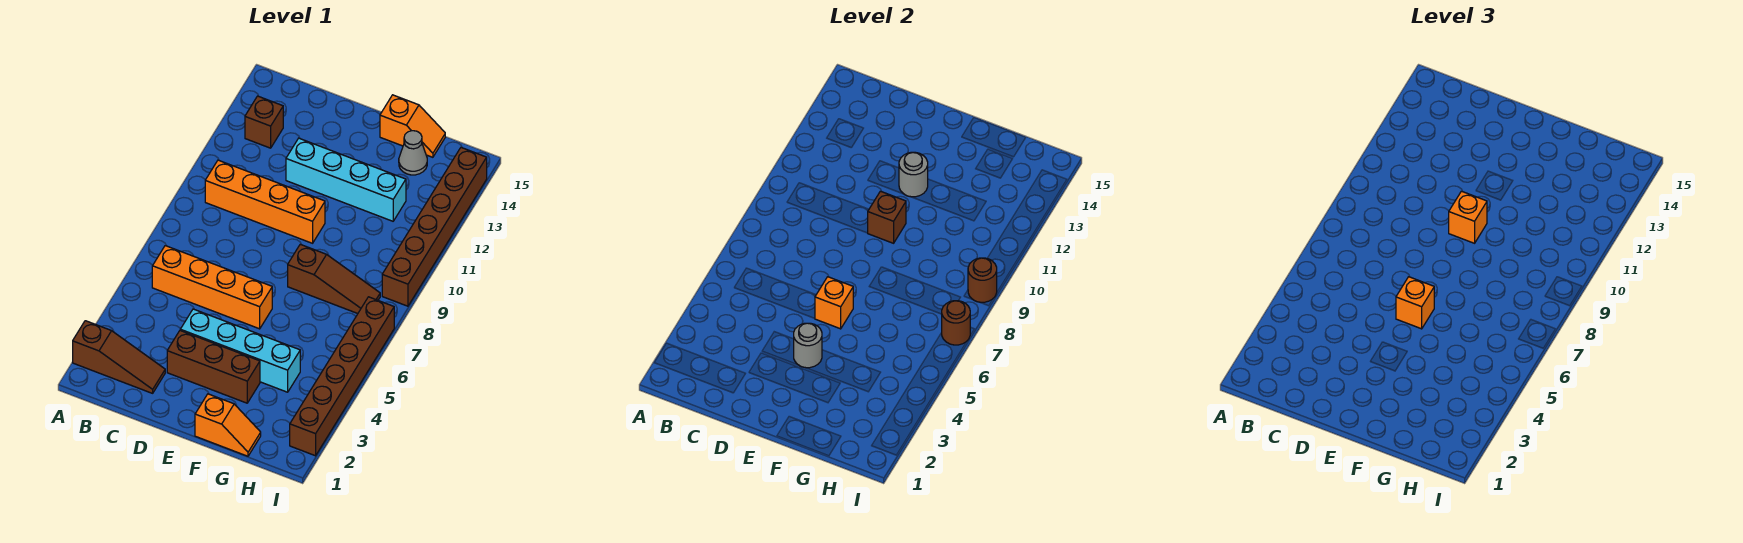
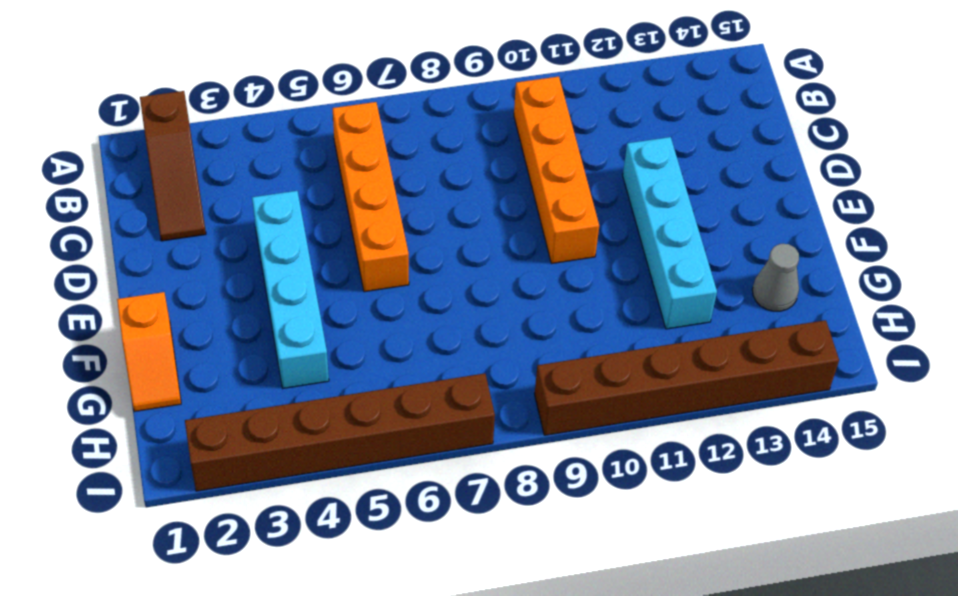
none -> brown 1x1 brick [245,96,283,148]
none -> brown 1x3 brick [167,331,260,403]
none -> brown 1x3 slope [288,244,380,314]

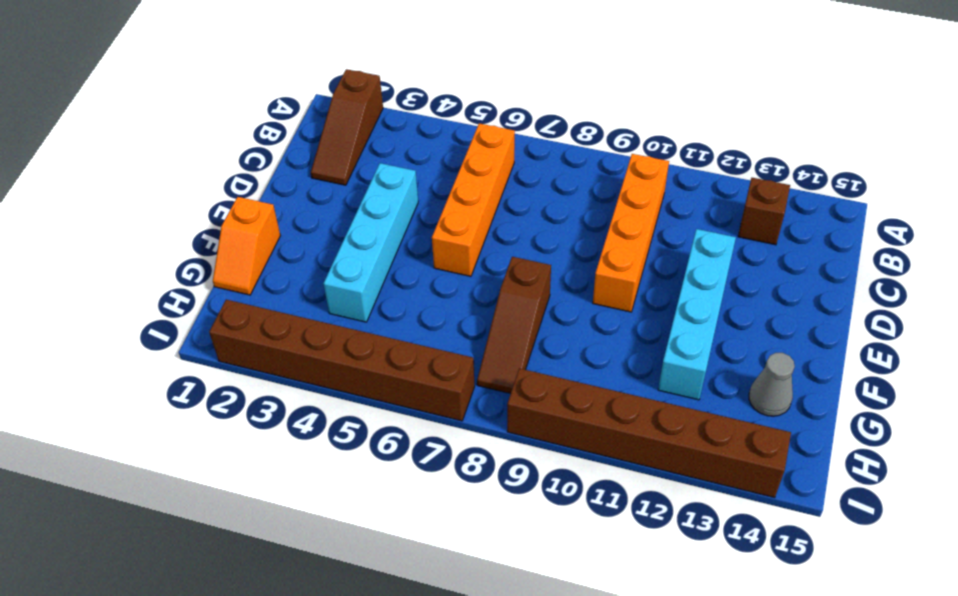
none -> brown 1x3 brick [167,331,260,403]
none -> orange 1x2 slope [380,95,445,157]
none -> grey 1x1 round brick [794,323,822,368]

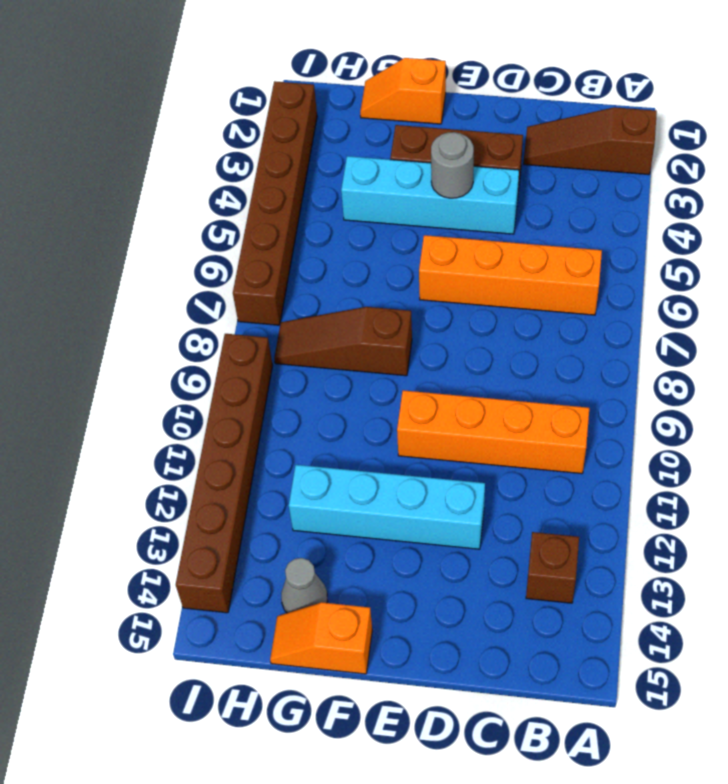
none -> orange 1x1 brick [815,277,853,329]
none -> brown 1x1 brick [868,191,906,243]
none -> grey 1x1 round brick [899,152,928,197]

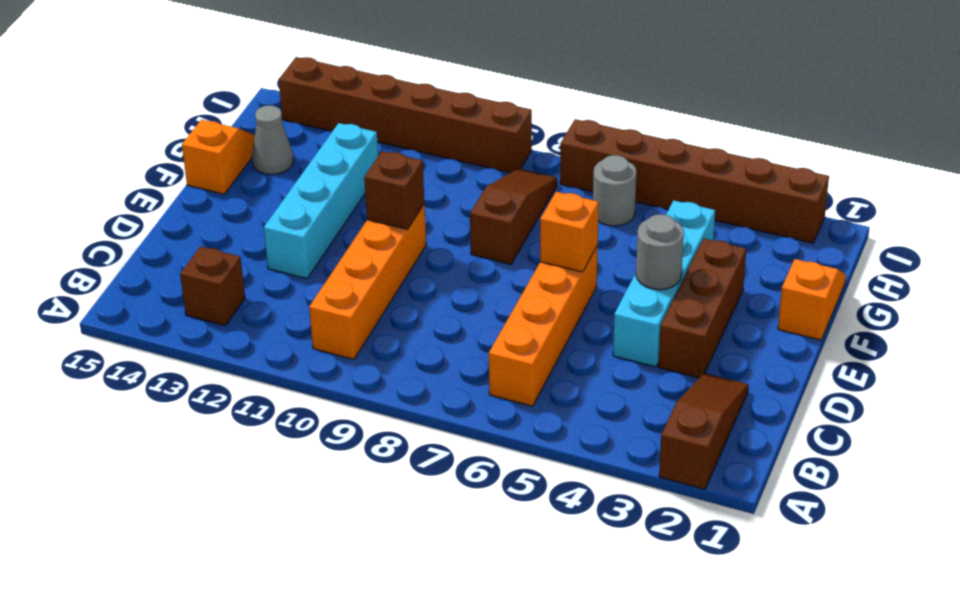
grey 1x1 round brick [593,155,637,226] -> grey 1x1 round brick moved to [899,152,928,197]
none -> brown 1x1 round brick [942,301,970,345]
none -> brown 1x1 round brick [968,258,997,303]
none -> orange 1x1 brick [1396,277,1434,329]

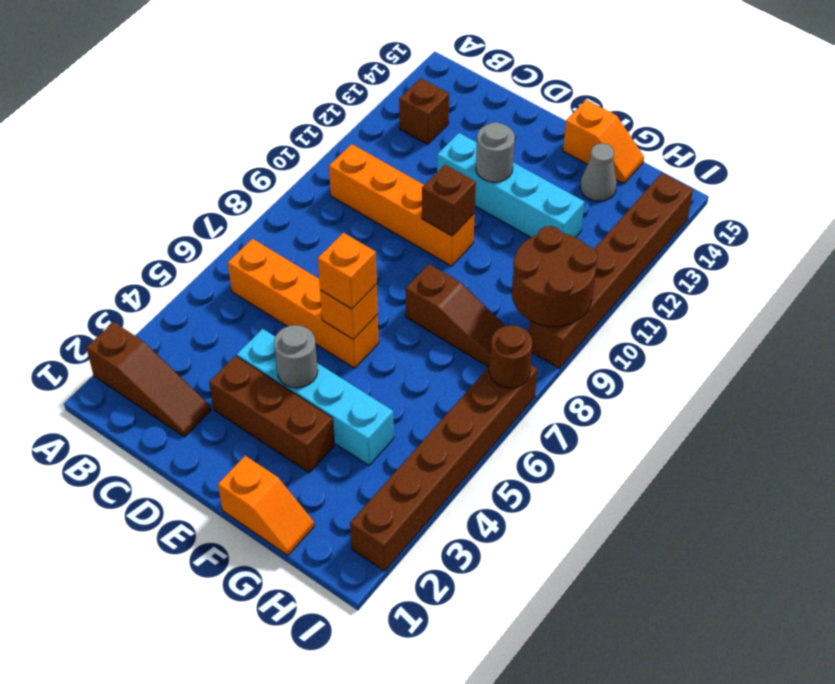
brown 2x2 round brick [512,226,598,327] -> brown 1x1 round brick [968,258,997,303]
none -> orange 1x1 brick [1449,191,1487,243]

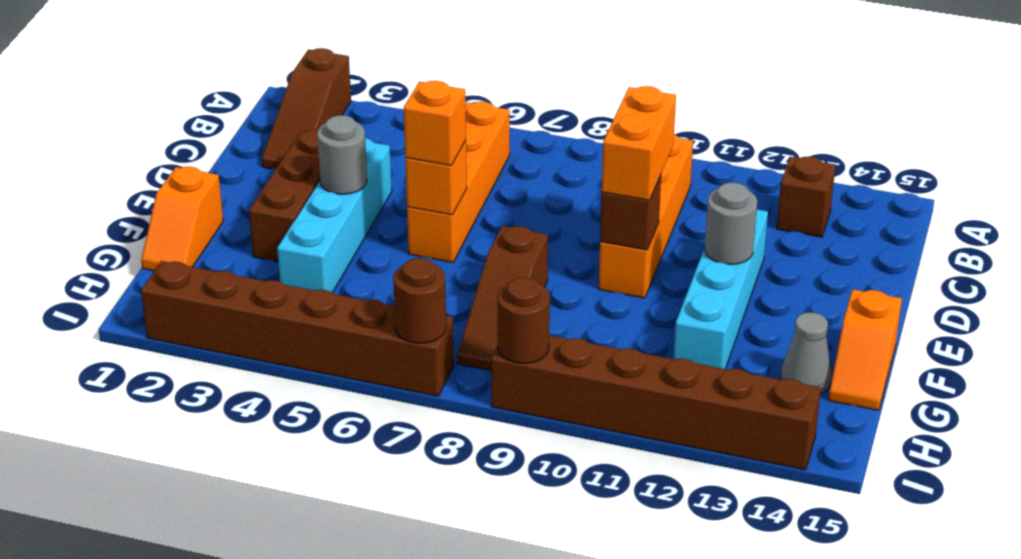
orange 1x2 brick [602,86,676,200] -> orange 1x1 brick [1449,191,1487,243]

